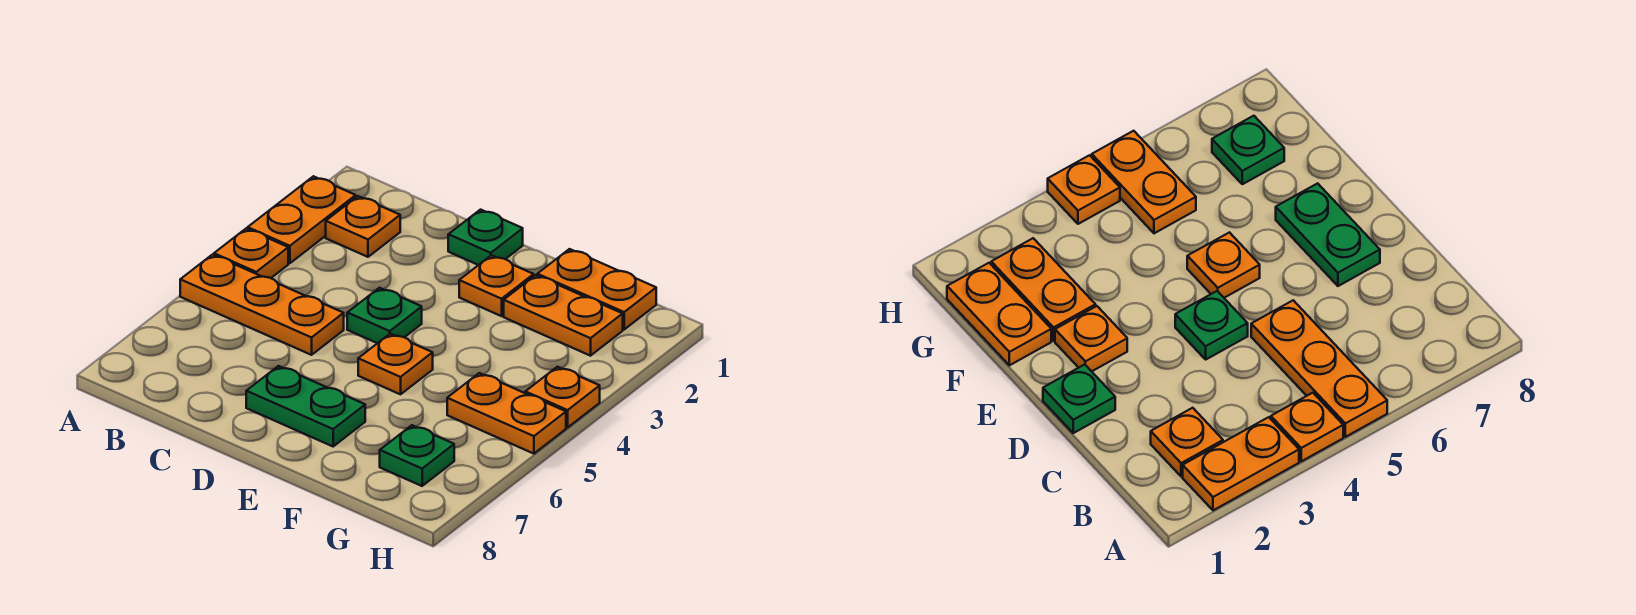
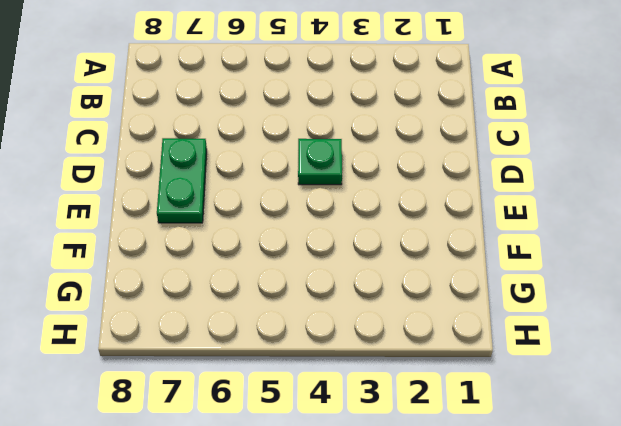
none -> orange 1x2 plate [248,176,356,263]
none -> orange 1x1 plate [214,229,288,278]
none -> orange 1x3 plate [180,255,344,355]

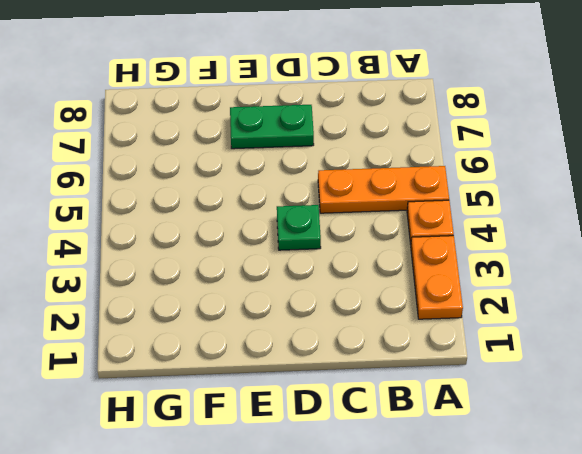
none -> orange 1x1 plate [326,196,400,257]
none -> green 1x1 plate [448,210,523,265]
none -> orange 1x1 plate [459,255,534,316]

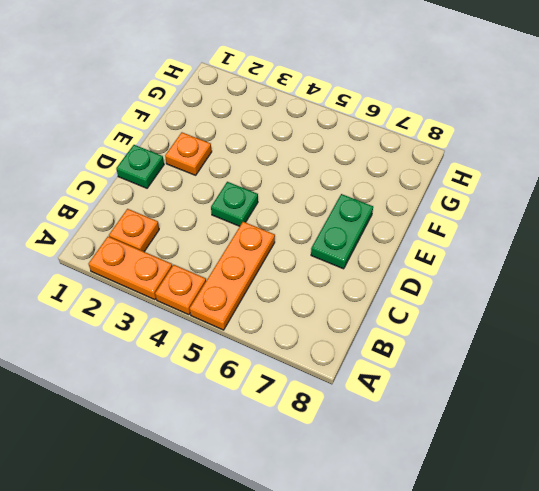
none -> orange 1x1 plate [358,334,433,394]
none -> orange 1x2 plate [537,249,656,329]
none -> orange 1x2 plate [504,275,623,356]

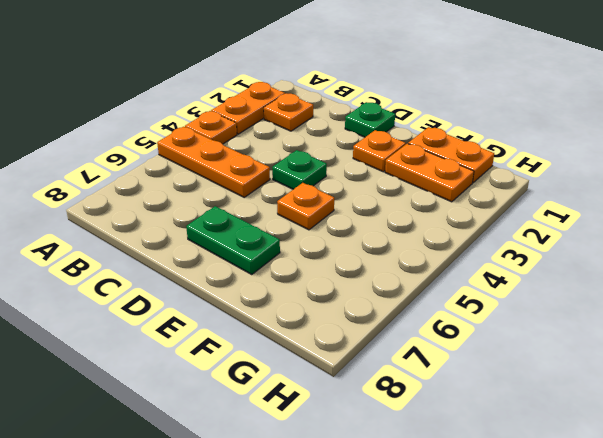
none -> orange 1x2 plate [447,373,566,454]
none -> green 1x1 plate [380,425,454,486]
none -> orange 1x1 plate [525,367,600,428]

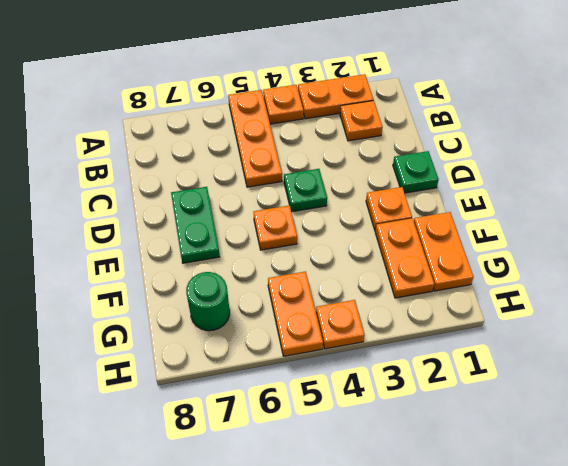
green 1x1 round brick [186,272,230,331] -> green 1x1 plate [380,425,454,486]

